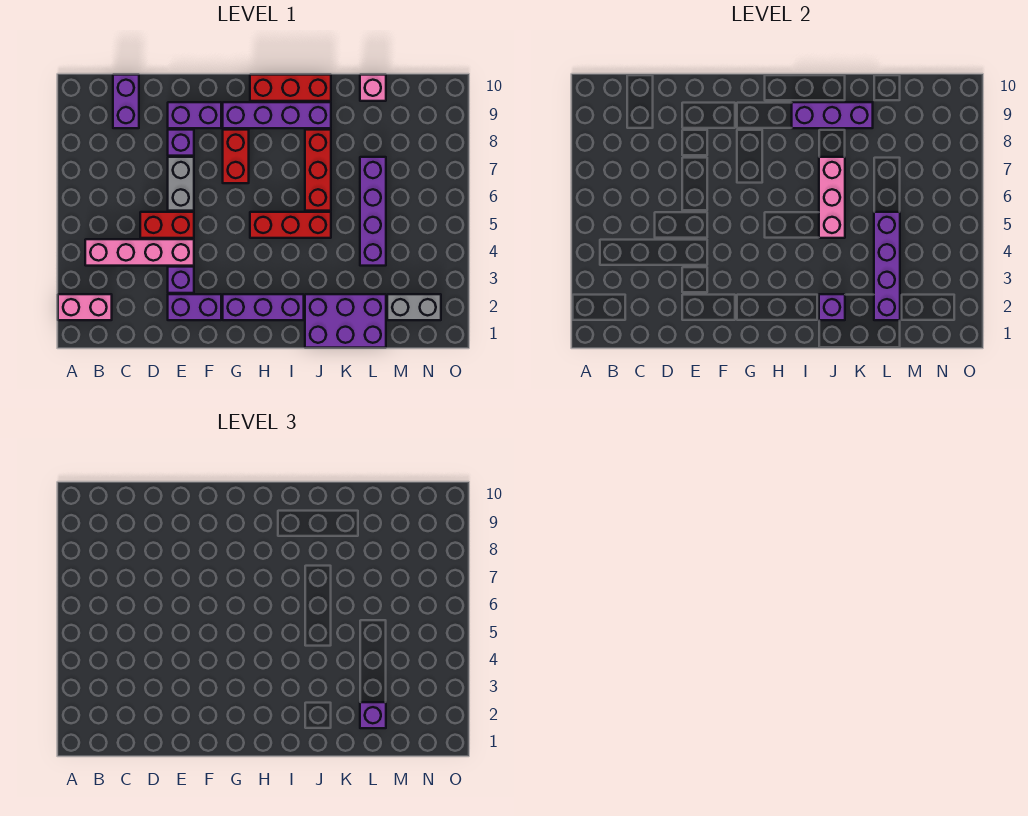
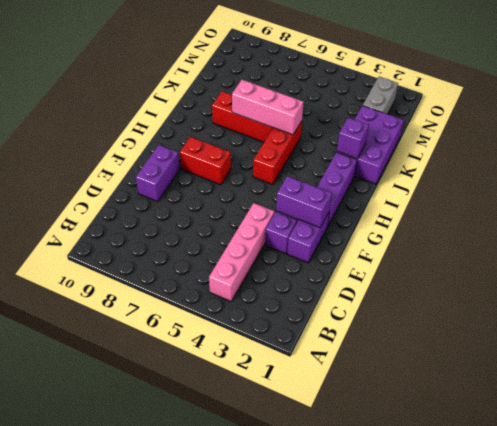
purple 1x2 brick [276,176,332,228] -> purple 1x2 brick moved to [113,75,139,128]
none -> pink 1x2 brick [58,294,112,320]
none -> red 1x2 brick [140,212,194,238]
none -> grey 1x2 brick [168,157,194,211]

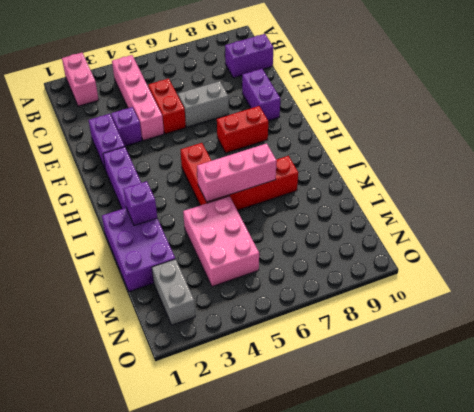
pink 2x3 brick [183,196,259,287] -> purple 1x4 brick [360,157,386,266]
none -> purple 1x1 brick [168,130,194,156]
none -> purple 1x4 brick [223,102,331,128]
none -> red 1x3 brick [250,75,331,101]

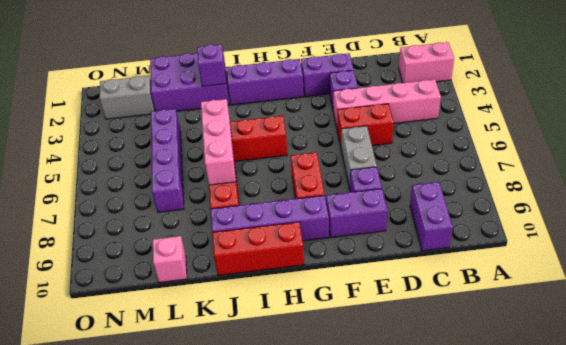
none -> purple 1x3 brick [792,102,873,128]
none -> purple 1x4 brick [874,212,900,320]
none -> purple 1x1 brick [360,702,386,728]

